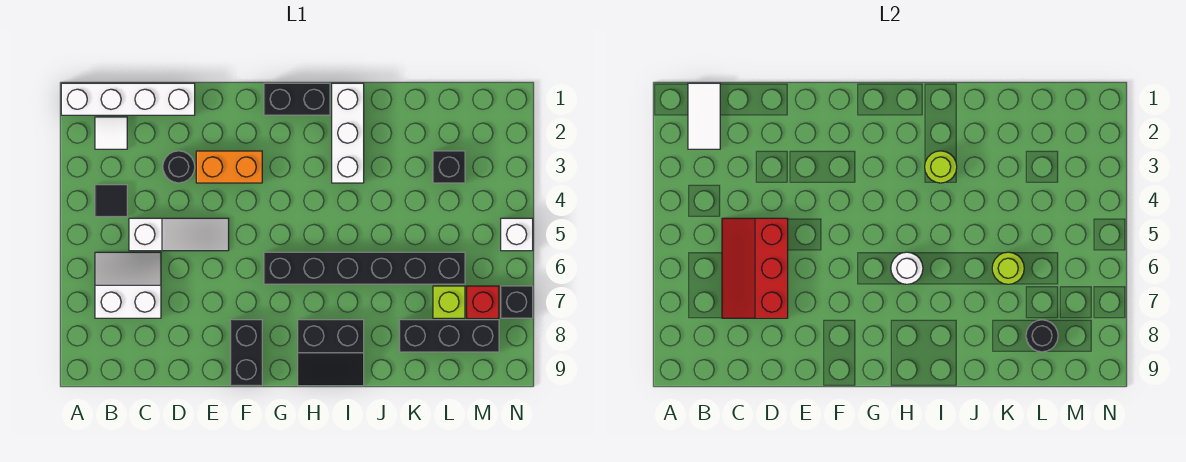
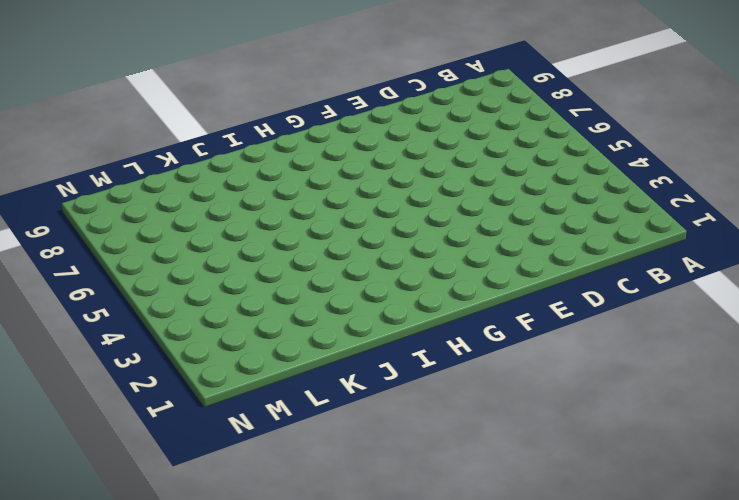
none -> white 1x4 brick [61,83,195,115]
none -> white 1x1 tile [95,117,127,149]
none -> black 1x1 tile [95,185,127,217]

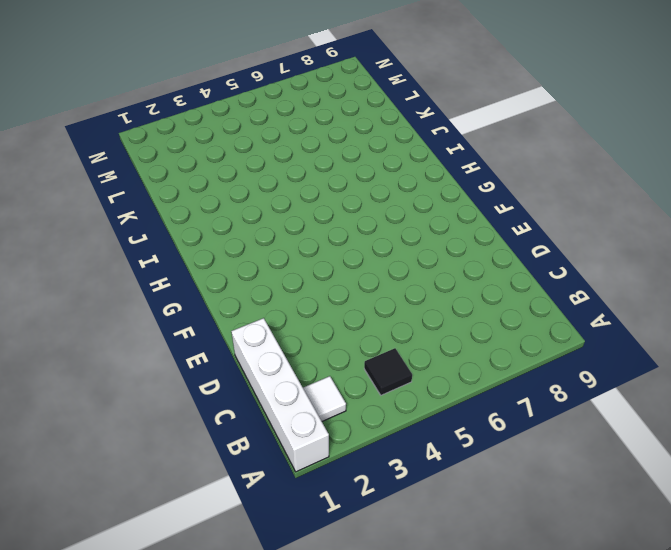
none -> white 2x2 slope [95,252,161,318]
none -> white 1x3 slope [129,218,229,251]
none -> black 1x1 round brick [163,151,195,183]

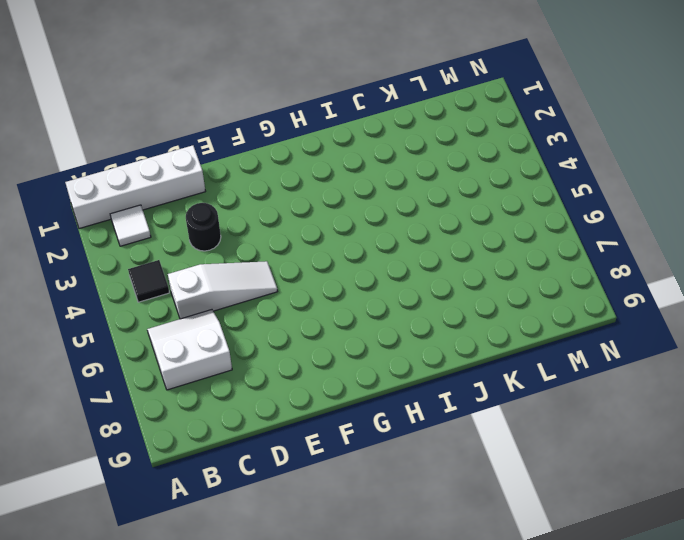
none -> orange 1x2 brick [196,151,262,183]
none -> black 1x2 brick [230,320,262,386]
none -> black 1x2 brick [264,83,330,115]

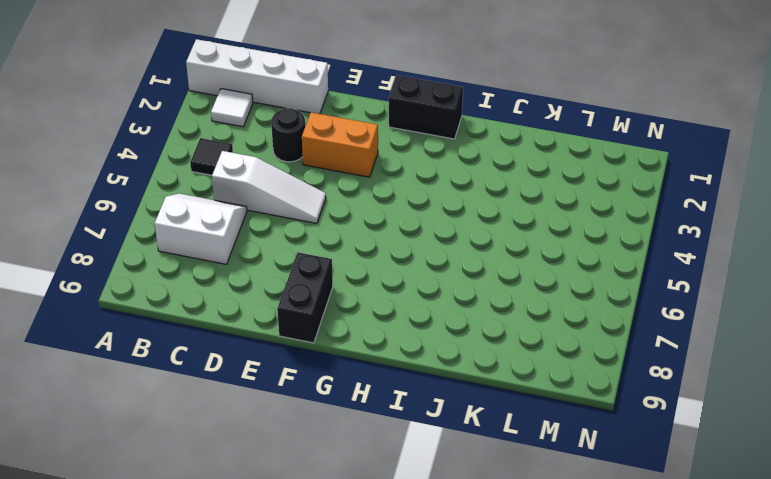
none -> black 1x6 brick [264,252,465,284]
none -> black 2x2 slope [298,320,364,386]
none -> white 1x3 brick [332,83,364,183]

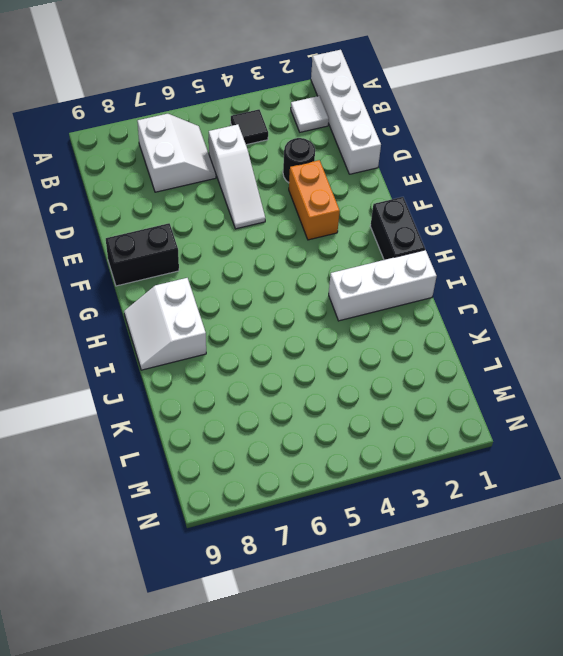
white 2x2 slope [124,278,206,370] -> black 2x2 slope [298,320,364,386]
none -> black 1x6 brick [264,252,465,284]
none -> black 1x3 brick [399,320,499,352]
none -> black 1x1 brick [433,151,465,183]

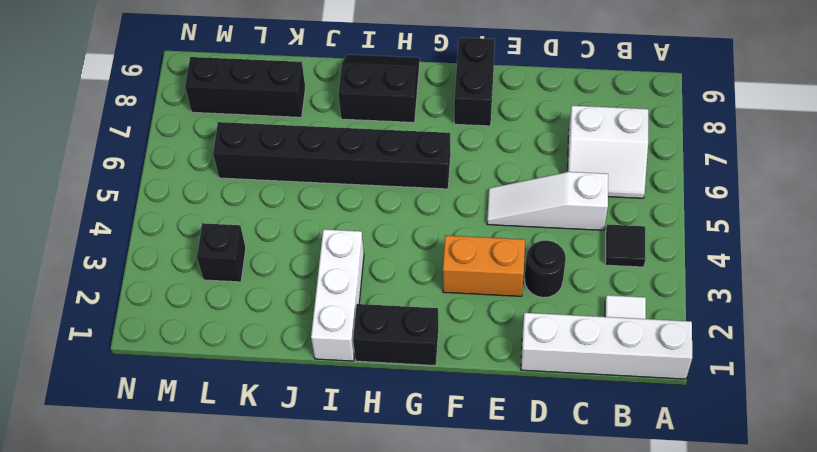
none -> lime 1x1 brick [433,286,465,318]
none -> red 1x1 brick [467,286,499,318]
none -> white 1x1 brick [501,218,533,251]

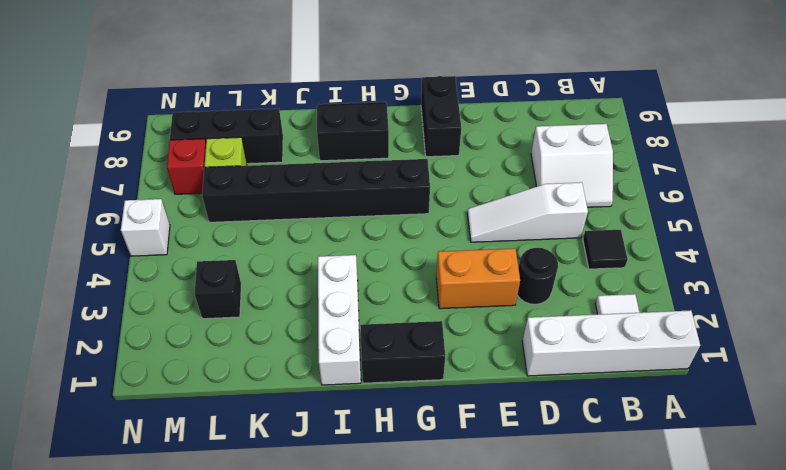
none -> black 1x1 brick [501,286,533,318]
none -> white 1x2 tile [688,83,720,149]
none -> red 2x3 slope [722,218,788,318]

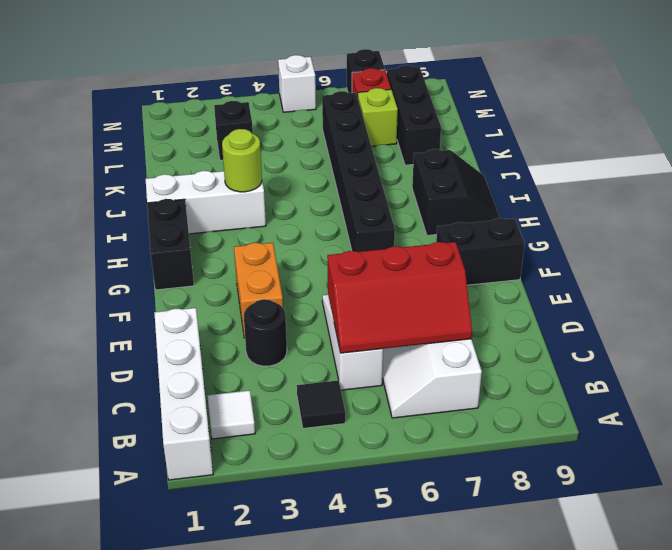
none -> white 1x2 tile [688,83,720,149]
none -> white 1x1 round brick [891,252,923,284]
none -> lime 1x1 round brick [992,252,1024,284]

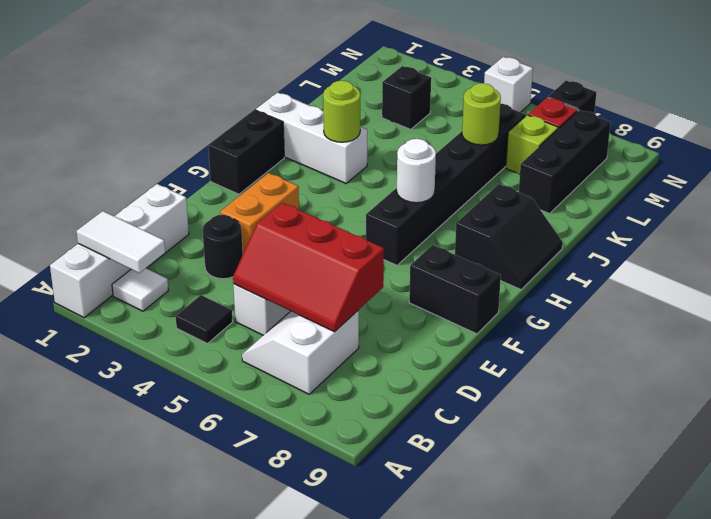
none -> black 1x1 round brick [1026,320,1058,352]

